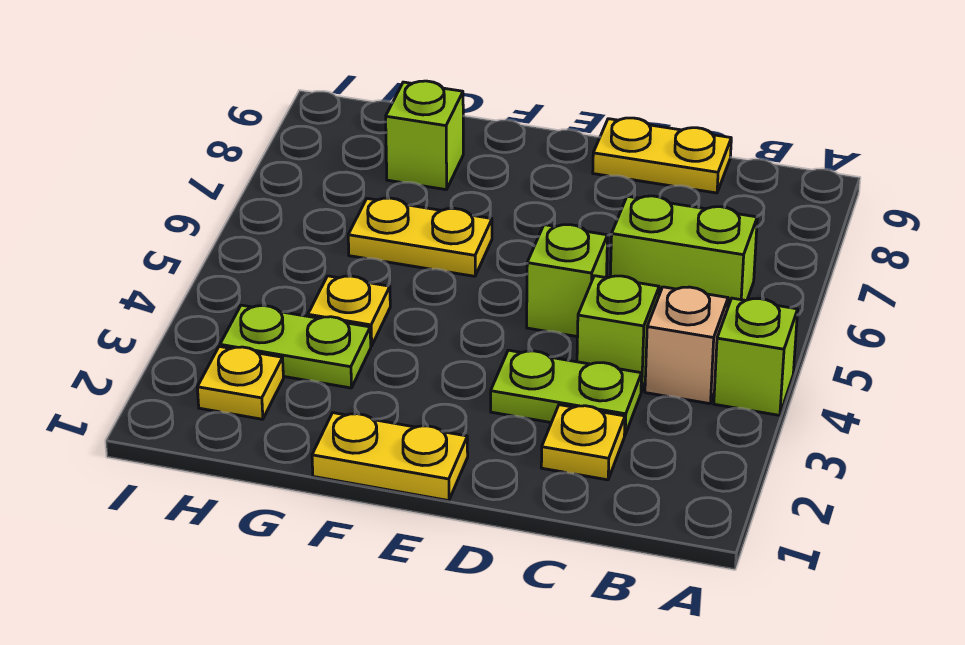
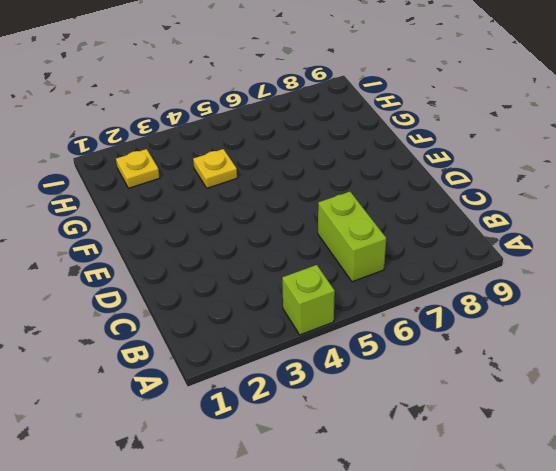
none -> tan 1x1 brick [645,287,728,404]
none -> yellow 1x1 plate [541,405,625,480]
none -> lime 1x2 plate [491,350,642,435]

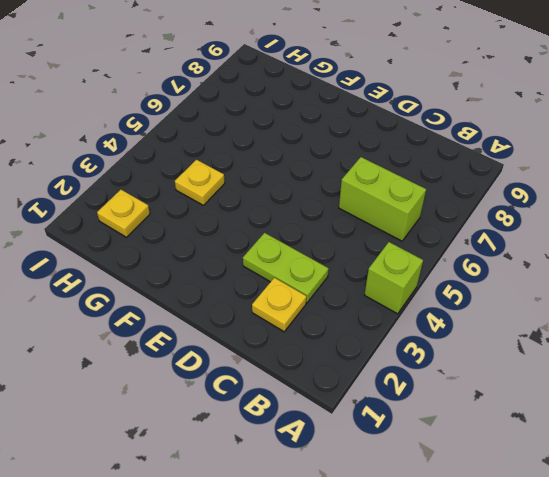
none -> tan 1x1 brick [645,287,728,404]
none -> lime 1x1 brick [577,276,659,392]
none -> yellow 1x2 plate [593,118,731,193]

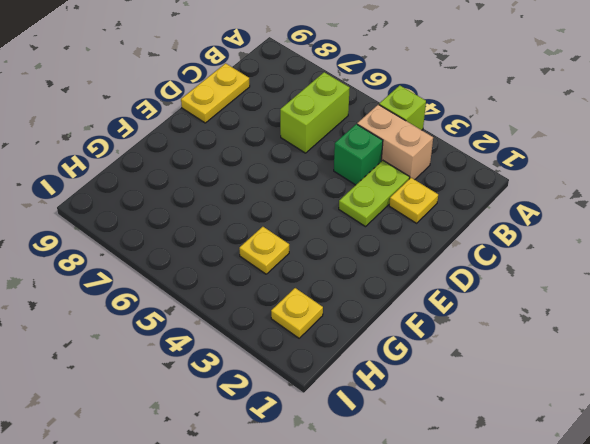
tan 1x2 brick [357,104,433,180] -> tan 1x1 brick [645,287,728,404]
green 1x1 brick [334,124,383,185] -> lime 1x1 brick [577,276,659,392]
none -> lime 1x1 brick [527,225,608,337]
none -> yellow 1x2 plate [312,413,468,501]
none -> yellow 1x2 plate [348,198,492,276]

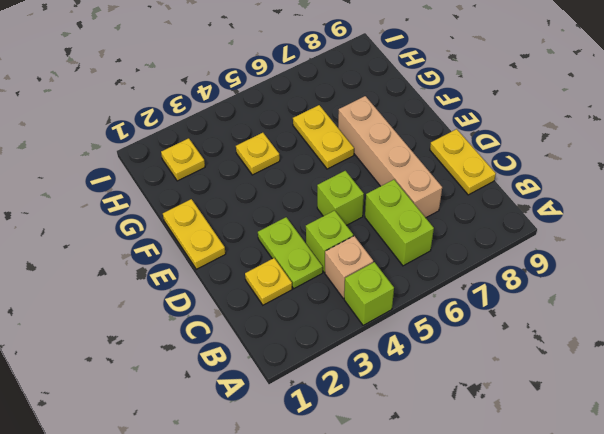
tan 1x4 brick [338,96,442,218] -> none
none -> lime 1x2 plate [220,305,371,388]
none -> lime 1x1 brick [386,81,463,190]

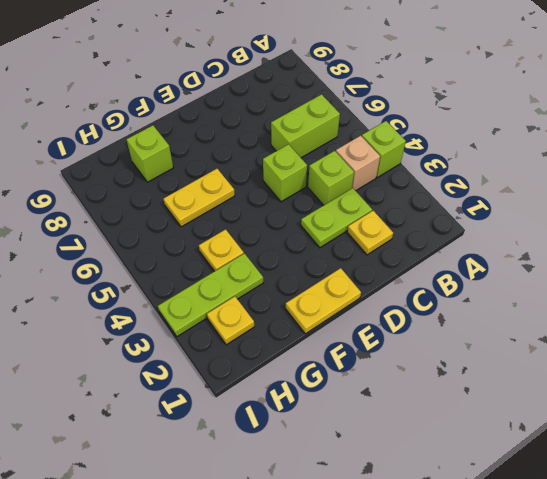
lime 1x3 plate [158,254,263,337] -> lime 1x2 plate [220,305,371,388]
none -> yellow 1x2 plate [593,118,731,193]

